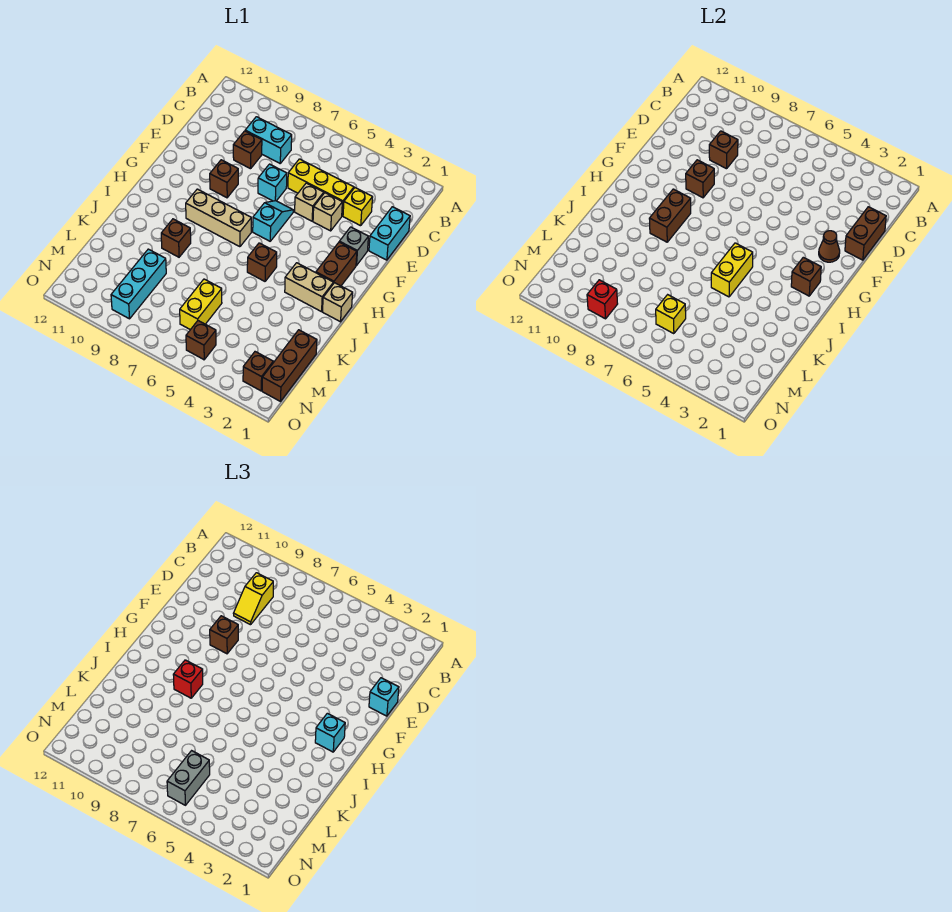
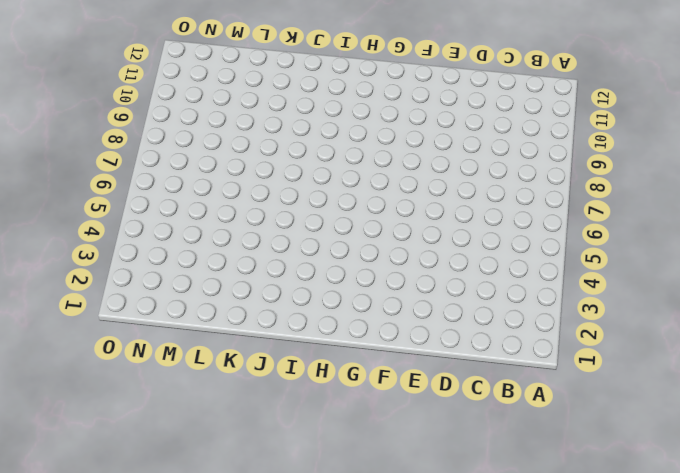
none -> cyan 1x2 brick [245,117,292,163]
none -> cyan 1x2 brick [369,207,410,260]
none -> yellow 1x1 brick [343,188,373,226]
none -> yellow 1x3 brick [288,159,354,216]

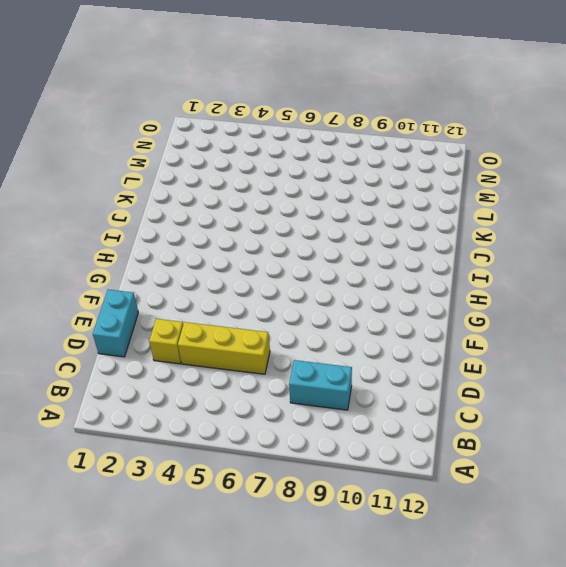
none -> brown 1x1 brick [233,131,262,169]
none -> tan 1x1 brick [313,193,342,231]
none -> tan 1x1 brick [295,183,324,221]
none -> cyan 1x1 brick [258,164,287,201]

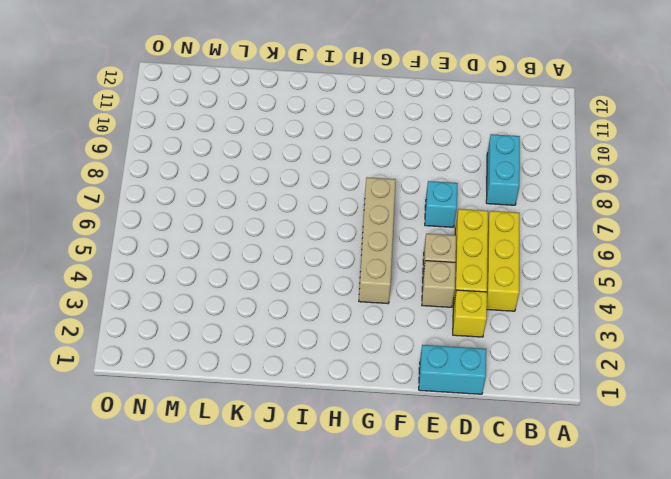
yellow 1x3 brick [487,211,519,311] -> none
tan 1x4 brick [359,177,396,304] -> cyan 1x2 slope [253,201,293,241]
none -> brown 1x1 brick [233,131,262,169]
none -> grey 1x1 brick [339,227,368,265]
none -> brown 1x1 brick [210,160,238,198]
none -> brown 1x2 brick [316,242,357,286]

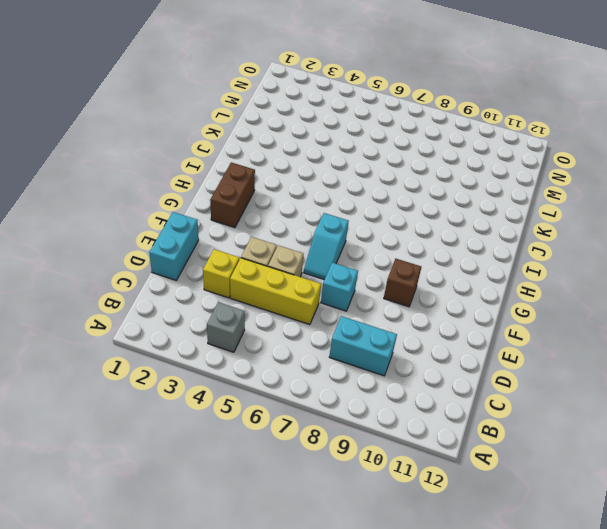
grey 1x1 brick [207,302,245,352] -> grey 1x1 brick moved to [339,227,368,265]
none -> brown 1x1 brick [233,131,262,169]
none -> tan 1x3 brick [186,189,251,247]
none -> tan 1x1 brick [323,283,353,322]
none -> tan 1x2 brick [285,263,333,312]

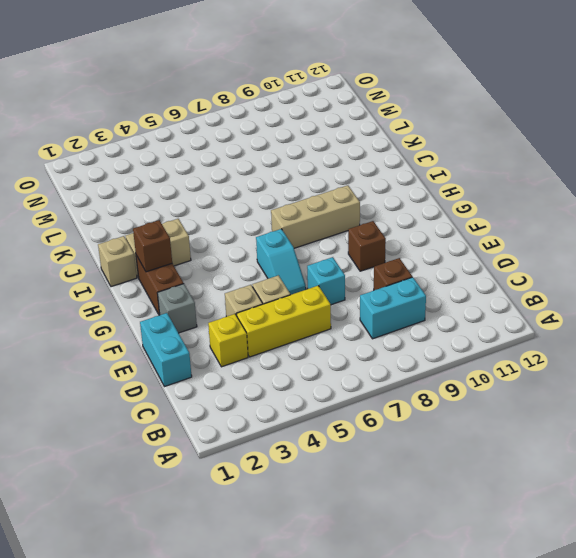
none -> brown 1x1 brick [247,243,277,281]
none -> brown 1x1 brick [161,219,191,257]
none -> brown 1x3 brick [262,330,317,401]
none -> yellow 1x2 brick [180,279,222,330]

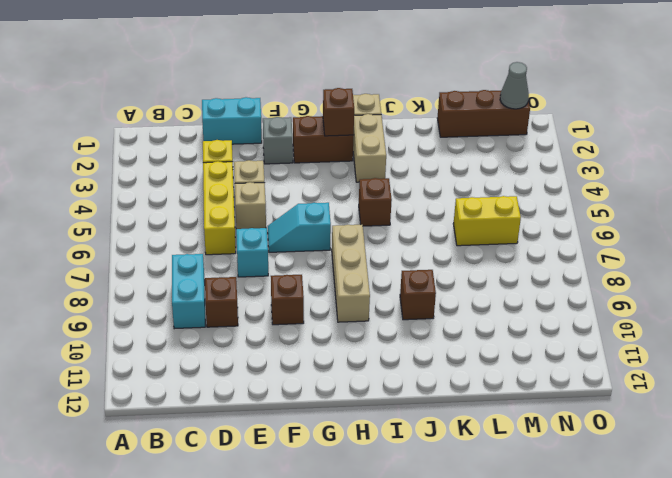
grey 1x1 cone [500,62,529,109] -> none
none -> cyan 1x3 brick [111,249,166,319]
none -> brown 1x1 brick [243,352,273,391]
none -> brown 1x1 brick [186,321,216,360]
none -> brown 1x2 brick [845,207,886,260]

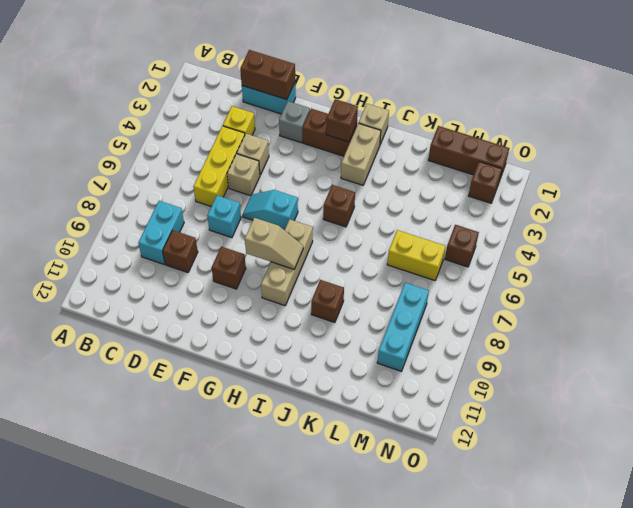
tan 1x2 slope [245,218,303,269] -> none
cyan 1x3 brick [377,283,429,371] -> cyan 1x3 brick turned to [111,249,166,319]
none -> brown 1x1 brick [709,131,738,169]
none -> brown 1x1 cone [819,231,840,262]
none -> brown 1x1 brick [686,160,714,198]
none -> brown 1x2 brick [649,189,691,242]

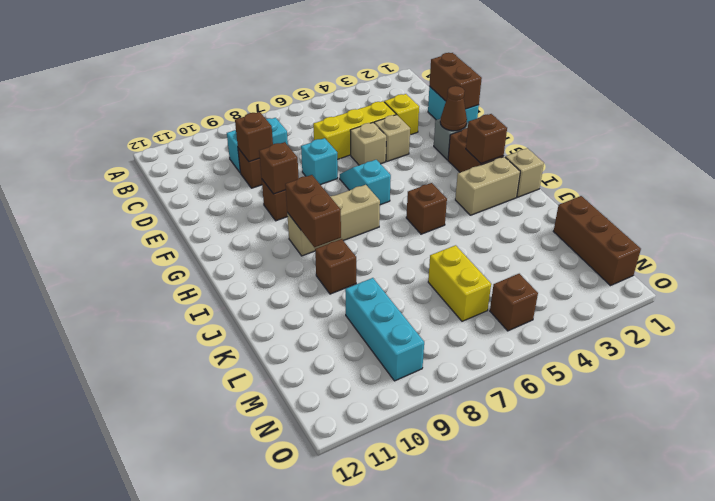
none -> brown 1x1 brick [243,352,273,391]
none -> yellow 1x2 brick [711,243,753,297]
none -> yellow 1x1 brick [656,295,686,334]
none -> red 1x1 brick [587,280,618,319]

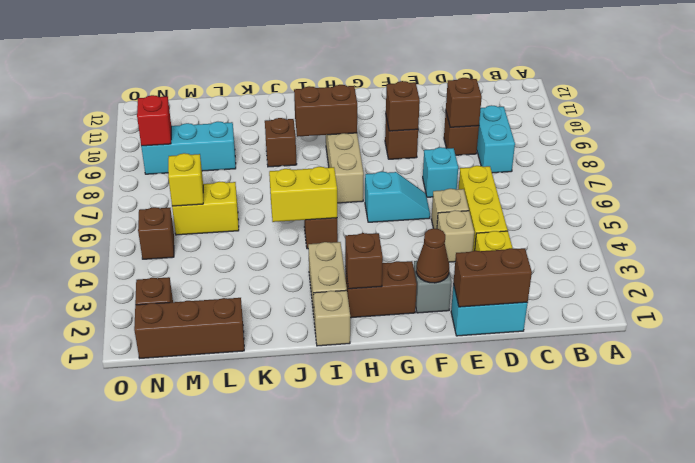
none -> yellow 1x2 slope [233,573,273,625]
none -> cyan 1x1 brick [369,678,399,716]
none -> brown 1x1 brick [210,616,238,654]
none -> cyan 1x1 brick [315,713,345,752]

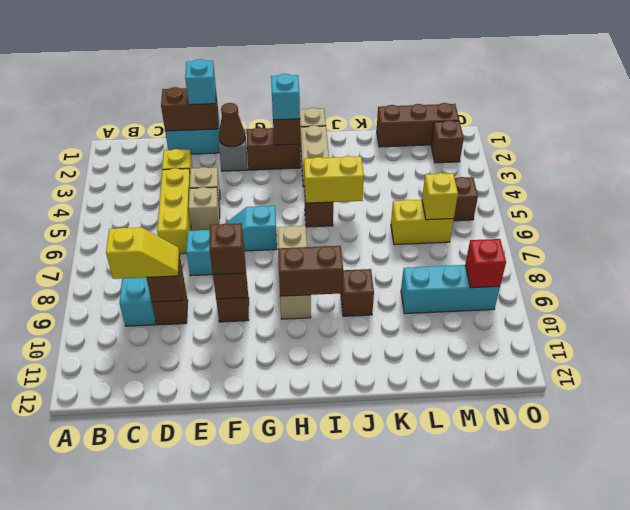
none -> red 1x1 brick [173,660,203,698]
none -> grey 1x2 brick [167,751,210,805]

